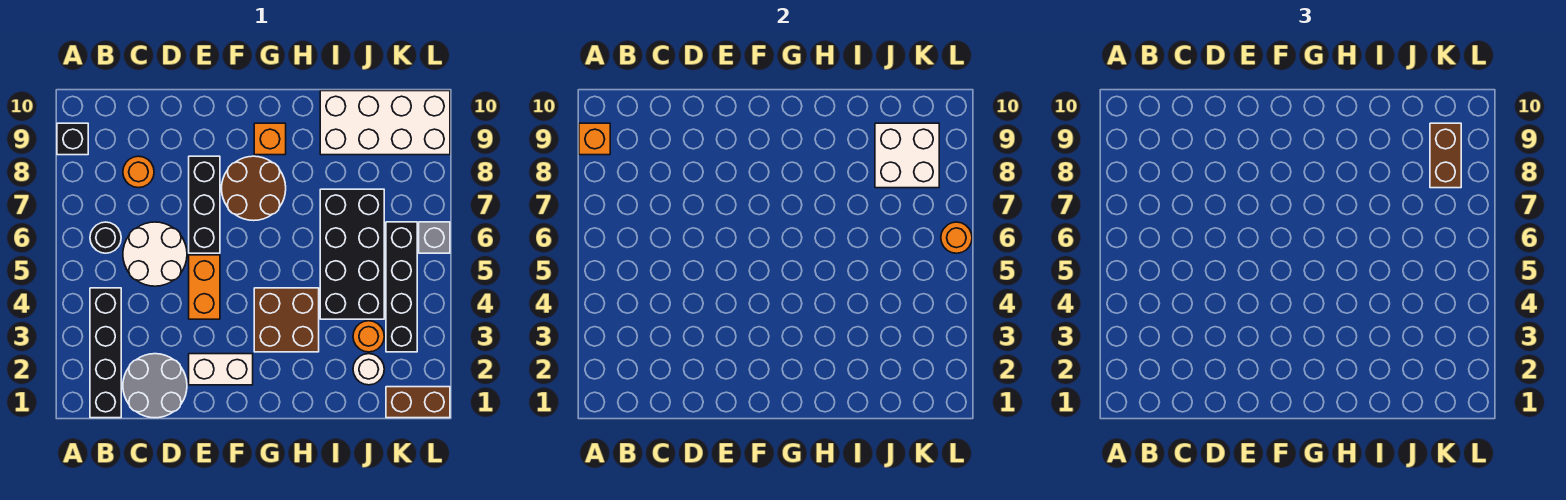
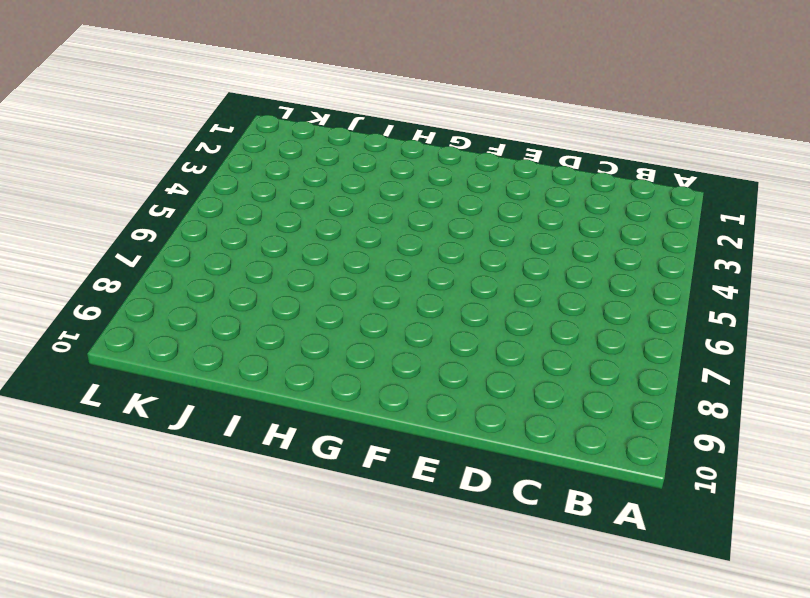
none -> black 1x1 brick [57,123,88,155]
none -> black 1x4 brick [90,288,121,418]
none -> black 1x1 round brick [90,222,121,253]

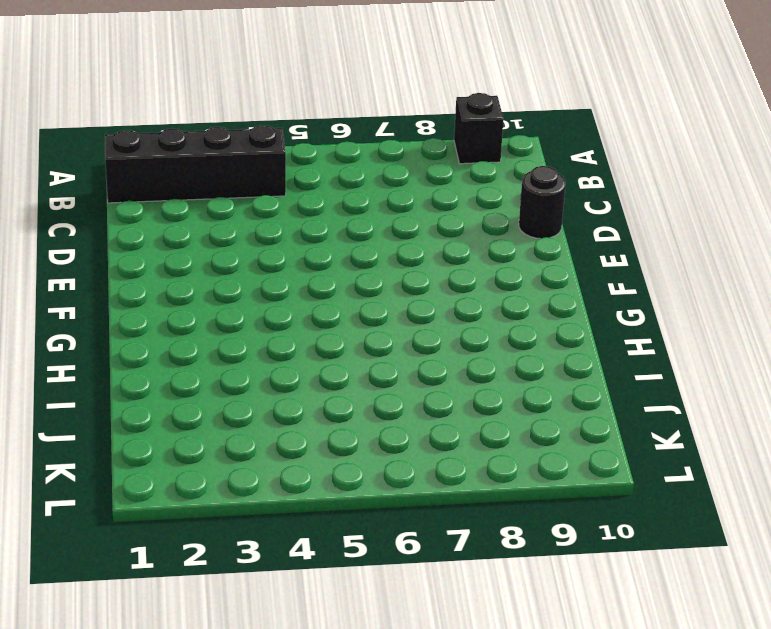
black 1x1 round brick [519,166,565,238] -> black 1x1 round brick moved to [90,222,121,253]
none -> grey 2x2 round brick [123,354,187,418]
none -> white 2x2 round brick [123,222,187,286]
none -> orange 1x1 round brick [123,156,154,188]

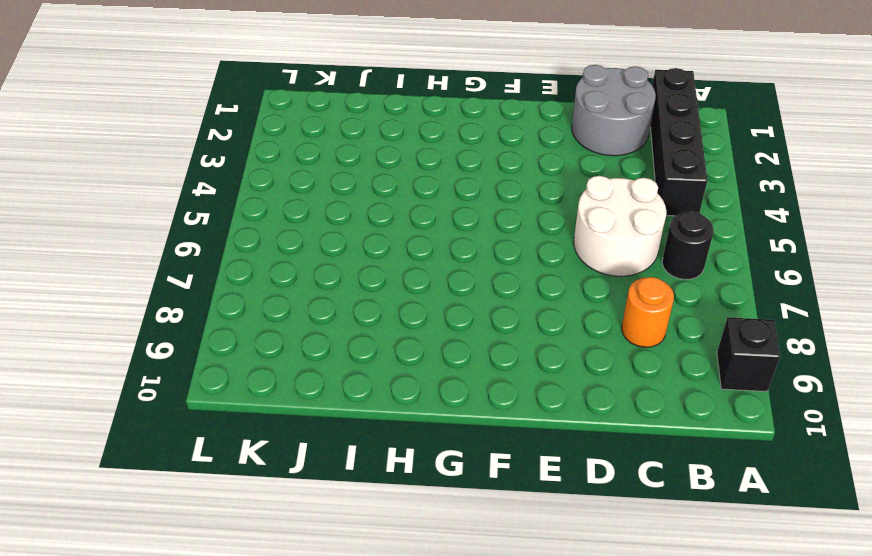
none -> white 1x2 brick [189,354,253,385]
none -> orange 1x2 brick [189,255,220,319]
none -> black 1x3 brick [189,156,220,253]

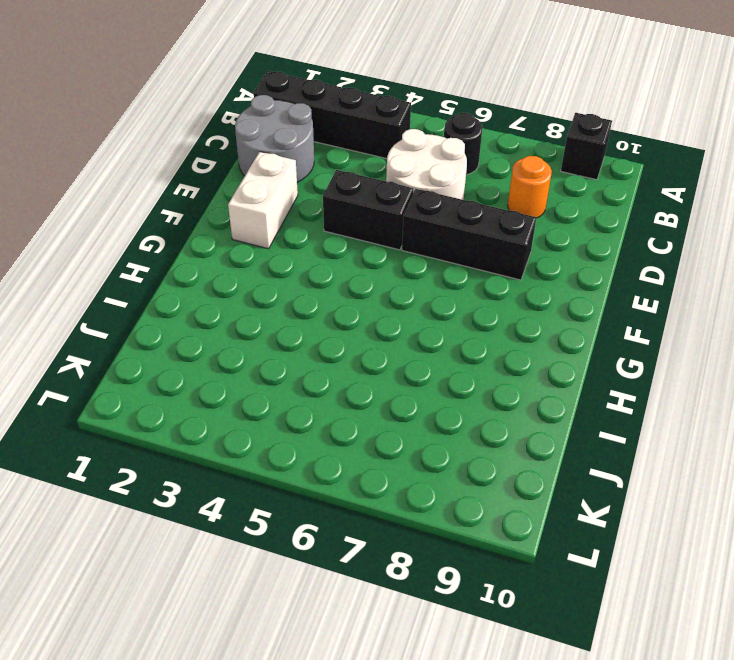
black 1x2 brick [323,170,414,250] -> orange 1x2 brick [189,255,220,319]
none -> brown 2x2 round brick [222,156,286,221]
none -> brown 2x2 brick [254,288,319,352]
none -> orange 1x1 brick [254,123,286,155]

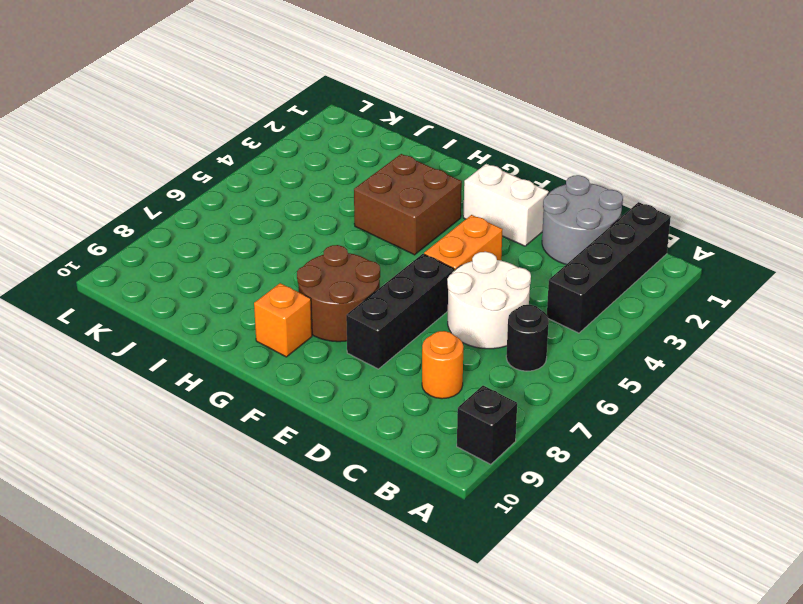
none -> black 2x4 brick [320,189,384,319]
none -> white 2x4 brick [320,91,450,155]
none -> white 1x1 round brick [353,354,384,385]

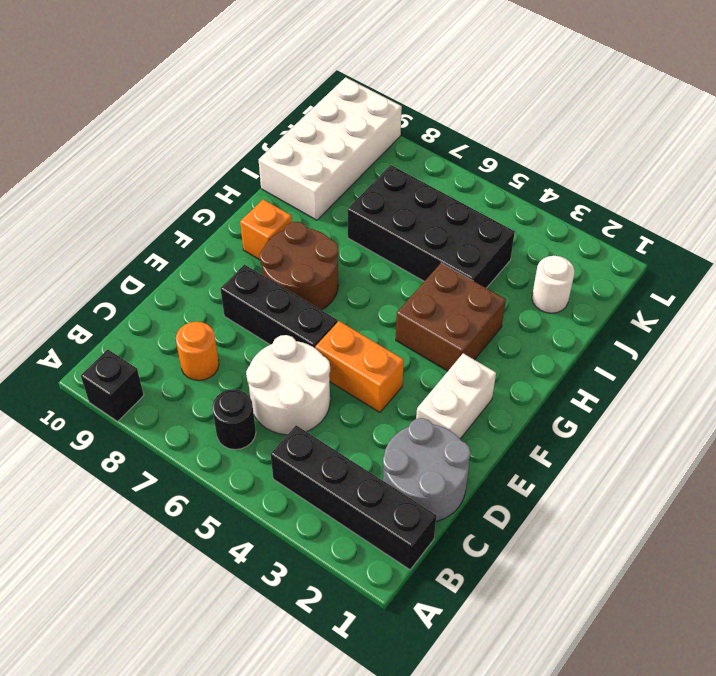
none -> orange 1x1 round brick [353,321,384,352]
none -> brown 1x2 brick [386,387,450,418]
none -> black 1x4 brick [386,222,417,352]

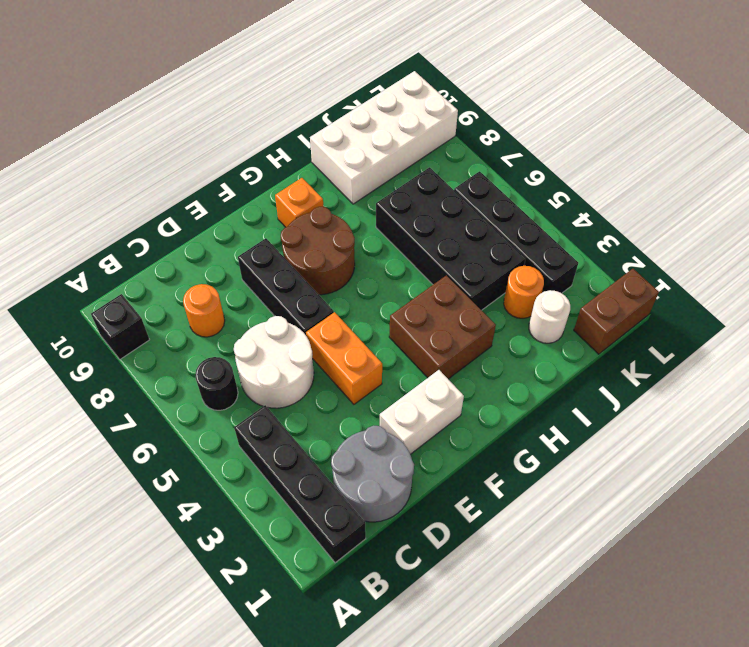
none -> grey 1x1 brick [419,222,450,253]
none -> orange 1x1 brick [579,123,610,155]
none -> white 2x2 brick [875,123,939,188]

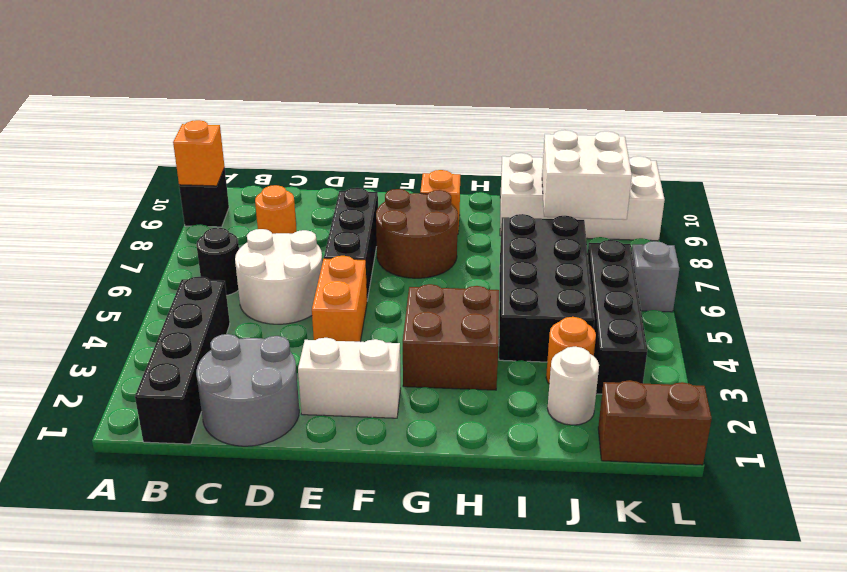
none -> orange 1x1 round brick [941,222,972,253]
none -> brown 1x2 brick [1430,123,1461,188]

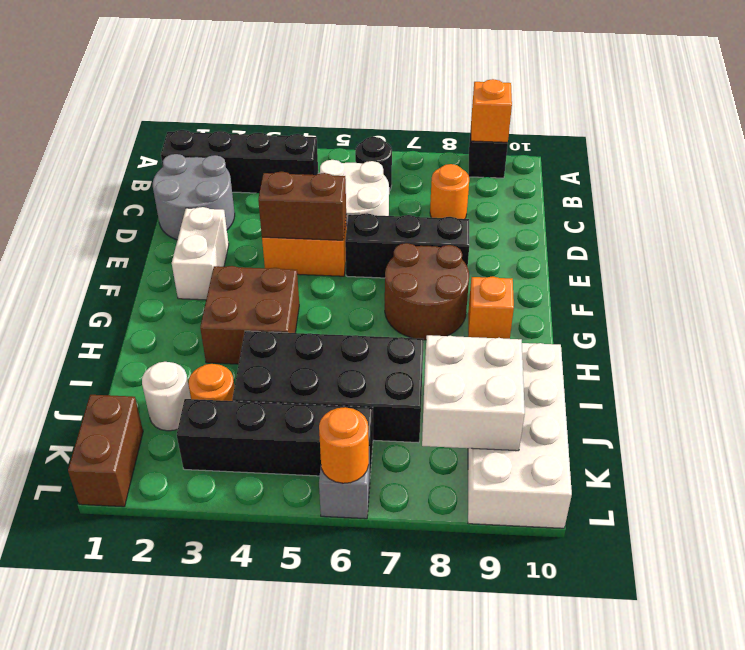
brown 1x2 brick [258,172,346,240] -> brown 1x2 brick moved to [1430,123,1461,188]

